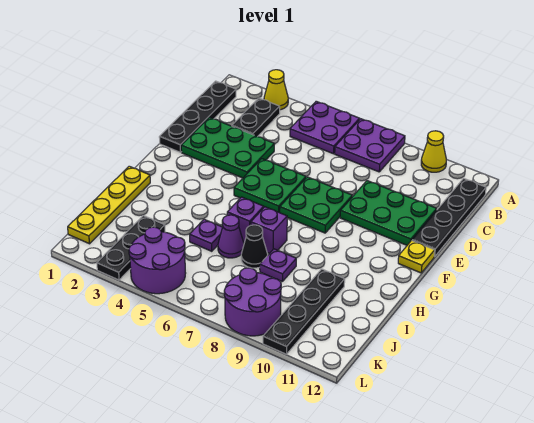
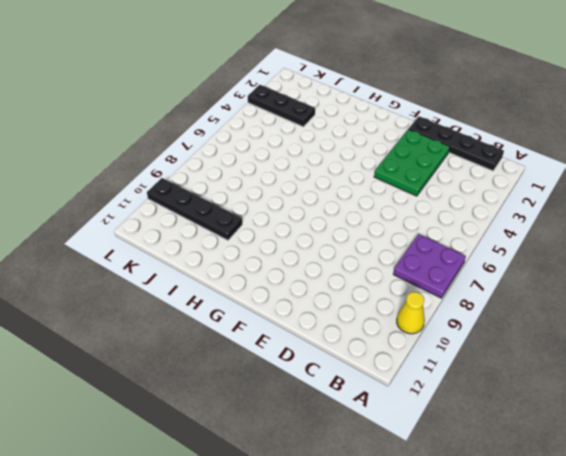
none -> yellow 1x1 cone [264,70,288,110]
none -> purple 2x2 plate [290,101,360,154]
none -> black 1x2 plate [232,98,280,137]

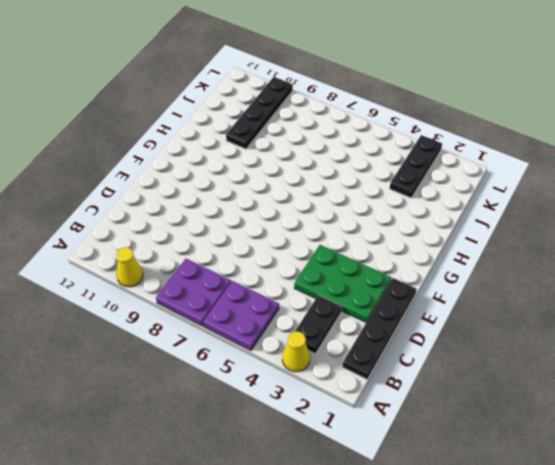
none -> black 1x4 plate [412,178,486,256]
none -> green 2x3 plate [340,181,437,245]
none -> green 2x2 plate [234,159,306,213]

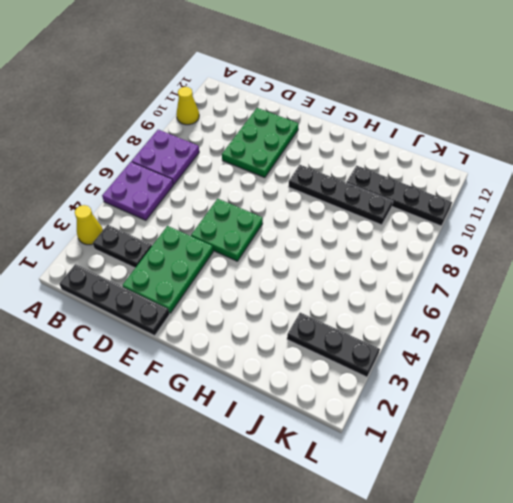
black 1x4 plate [288,165,393,225] -> black 1x4 plate moved to [412,178,486,256]
none -> green 2x2 plate [280,177,352,233]
none -> yellow 1x1 plate [398,240,435,273]
none -> yellow 1x4 plate [68,166,150,244]

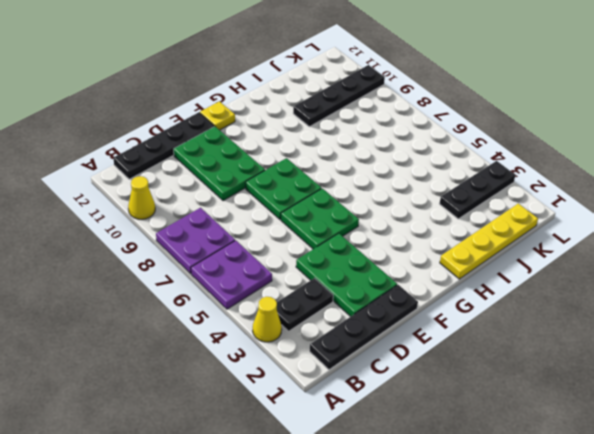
none -> purple 1x1 brick [227,197,264,243]
none -> purple 1x1 brick [251,207,287,254]
none -> purple 1x1 plate [190,219,222,251]

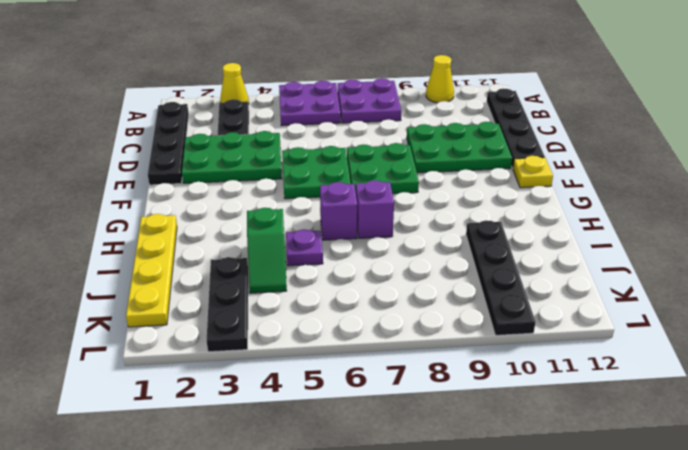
green 1x2 slope [247,208,287,293] -> none
none -> purple 1x1 cone [218,215,244,258]
none -> black 1x1 cone [241,225,268,268]
none -> purple 1x1 plate [260,249,296,281]

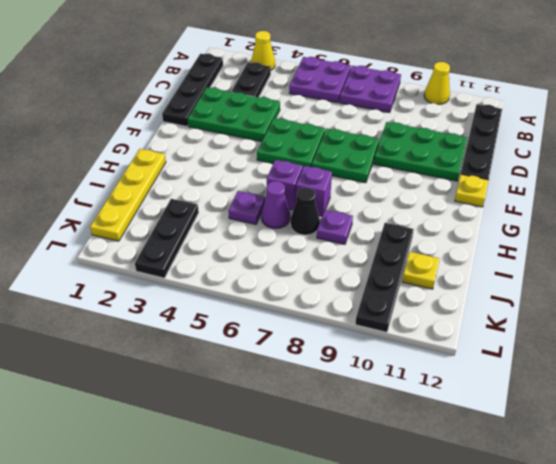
yellow 1x1 plate [402,252,440,289] -> none
none -> purple 2x2 round brick [129,227,186,294]
none -> purple 2x2 round brick [224,268,281,336]

